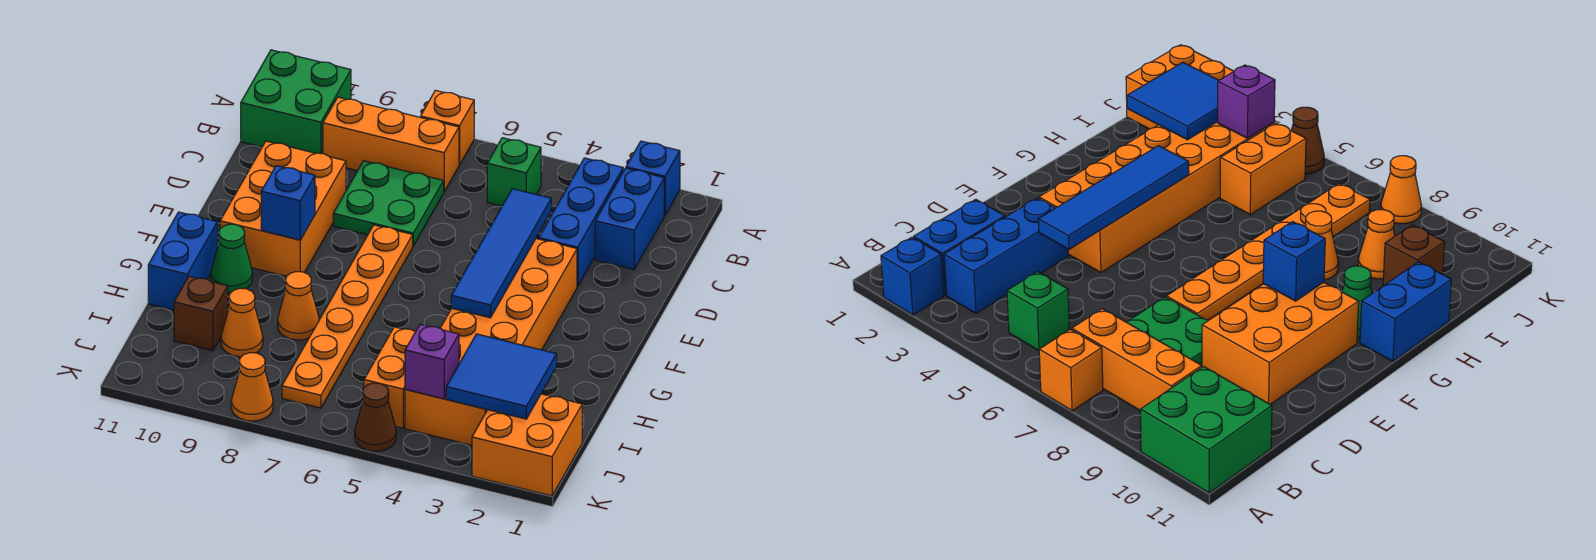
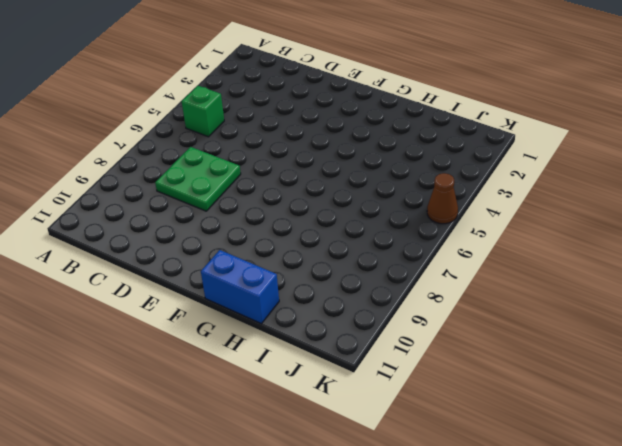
none -> blue 1x1 brick [626,141,680,215]
none -> orange 1x1 brick [421,90,474,165]
none -> green 2x2 brick [241,50,351,154]

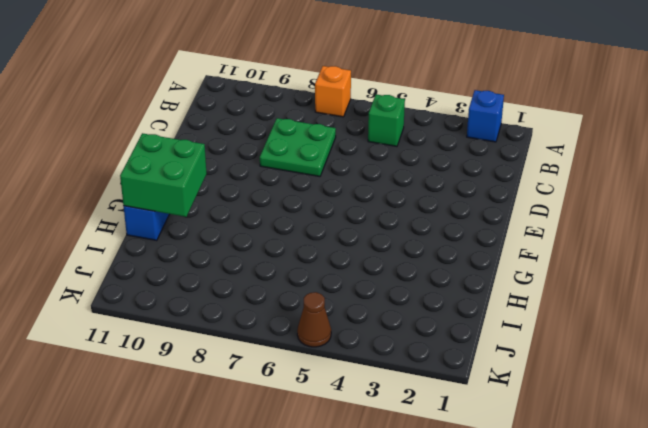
green 2x2 brick [120,133,207,217] -> green 2x2 brick moved to [241,50,351,154]
none -> blue 1x2 brick [595,168,664,269]
none -> blue 1x3 brick [539,158,623,287]
none -> orange 1x3 brick [323,97,459,191]

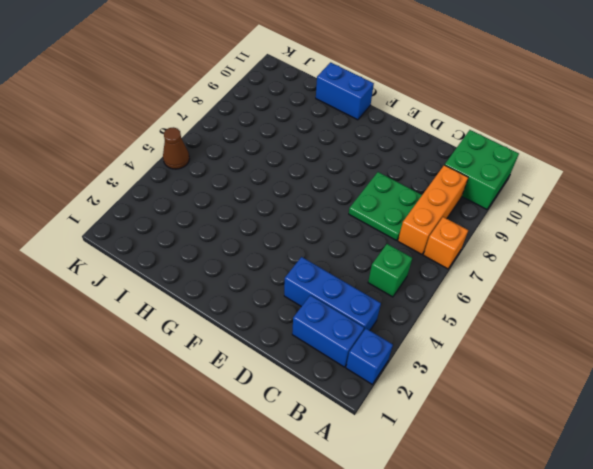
none -> orange 2x3 brick [220,141,346,276]
none -> orange 2x6 brick [405,239,577,445]
none -> orange 1x6 plate [282,225,413,408]

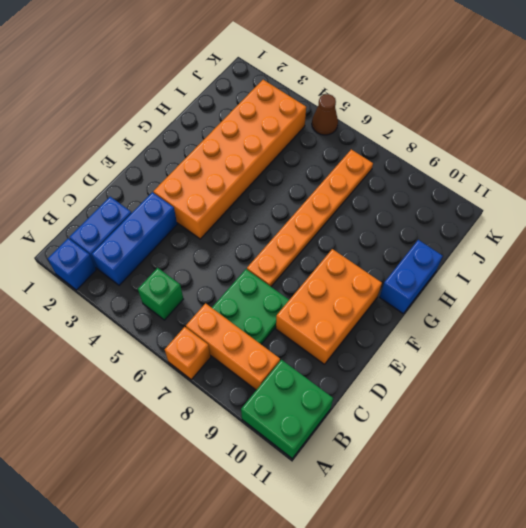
none -> green 1x1 cone [211,224,253,293]
none -> orange 1x1 cone [278,272,319,340]
none -> orange 1x2 brick [364,327,416,428]

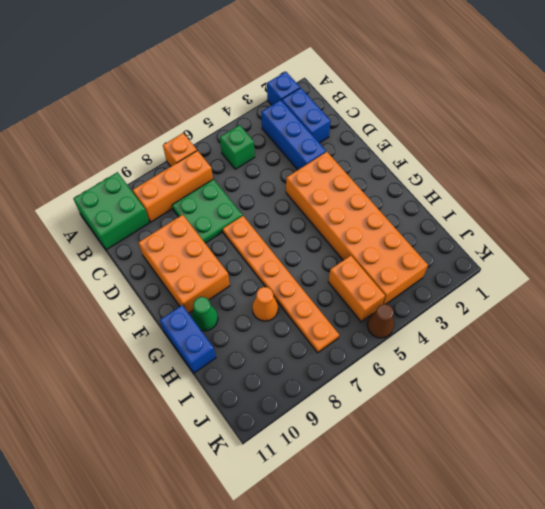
none -> orange 1x1 cone [221,288,263,357]
none -> brown 1x1 brick [174,276,228,351]
none -> orange 2x2 brick [472,394,582,496]

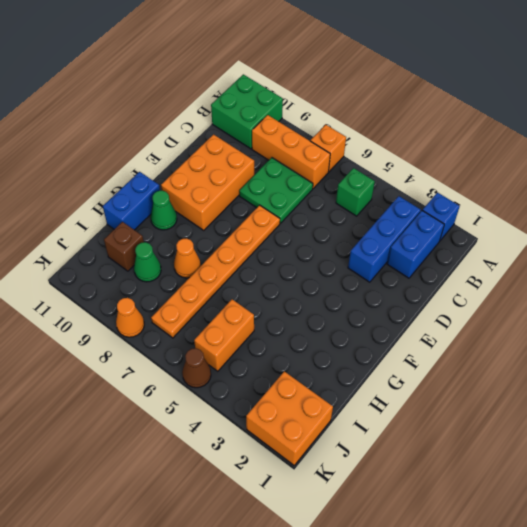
green 1x1 cone [134,242,161,282] -> orange 1x1 cone [221,288,263,357]
none -> orange 2x6 brick [405,239,577,445]
none -> blue 1x4 tile [451,189,551,318]
none -> blue 1x1 brick [261,166,315,240]

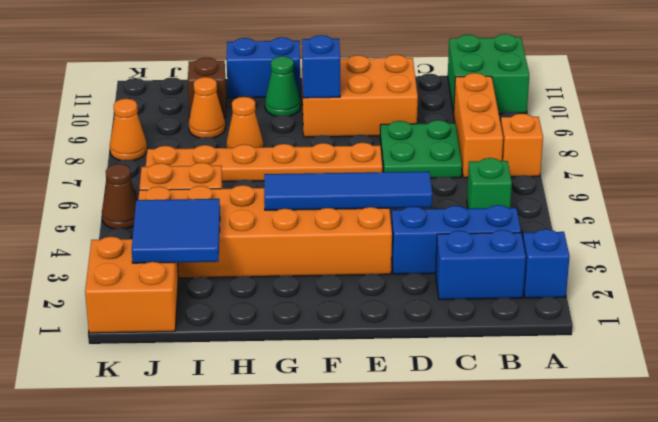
none -> purple 1x1 brick [405,324,459,399]

